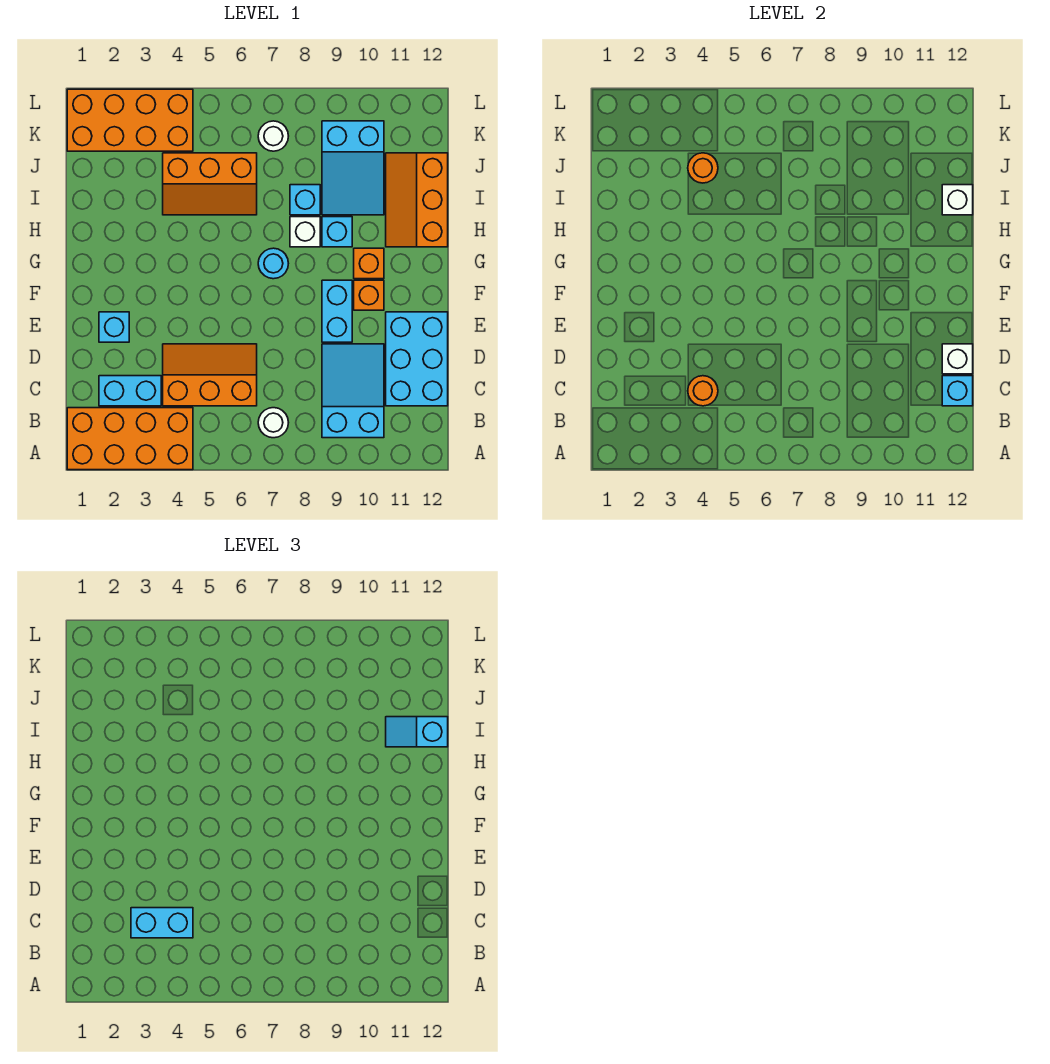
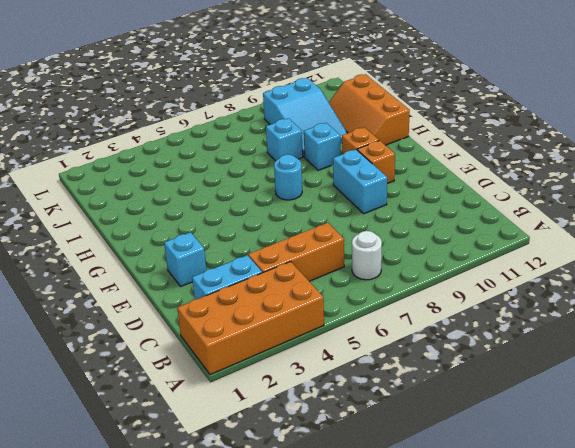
none -> cyan 2x3 slope [322,344,384,438]
none -> cyan 2x3 brick [386,312,448,406]
none -> white 1x1 brick [290,217,320,247]

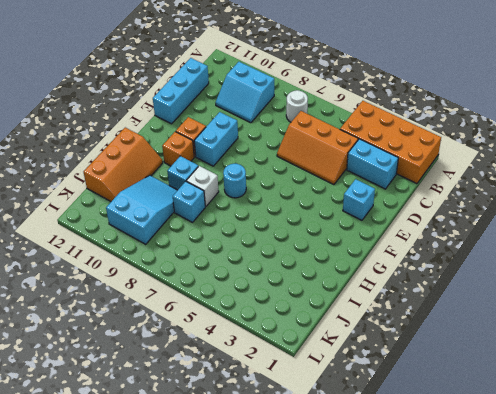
cyan 2x2 slope [215,62,274,123] -> cyan 2x3 slope [322,344,384,438]
cyan 1x3 brick [153,58,209,124] -> cyan 2x3 brick [386,312,448,406]
none -> orange 2x3 slope [163,153,257,215]
none -> orange 2x4 brick [67,89,193,151]
none -> white 1x1 round brick [258,121,288,151]

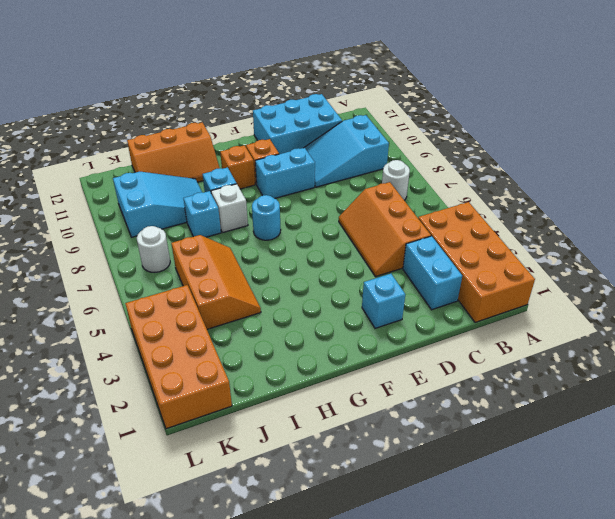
none -> orange 1x1 round brick [688,376,718,406]
none -> cyan 1x1 brick [942,376,973,406]
none -> white 1x1 brick [942,344,973,374]

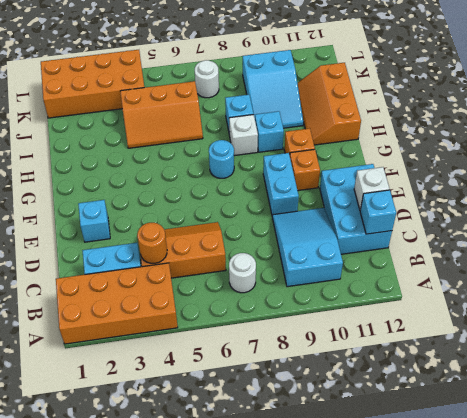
none -> white 1x1 brick [942,185,973,215]
none -> orange 1x1 round brick [688,153,718,183]
none -> cyan 1x2 brick [131,908,193,938]

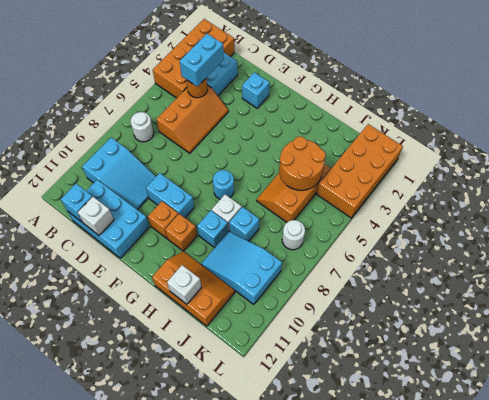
orange 2x2 round brick [279,137,326,190] -> orange 1x1 round brick [688,153,718,183]
none -> cyan 1x2 slope [386,717,448,747]

